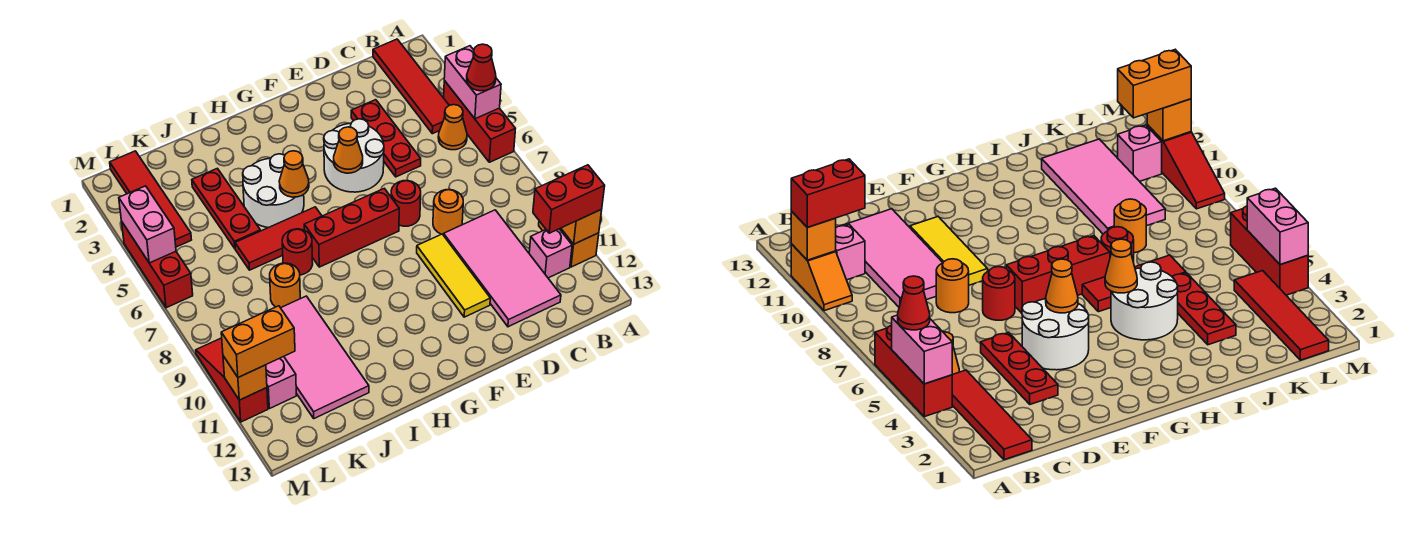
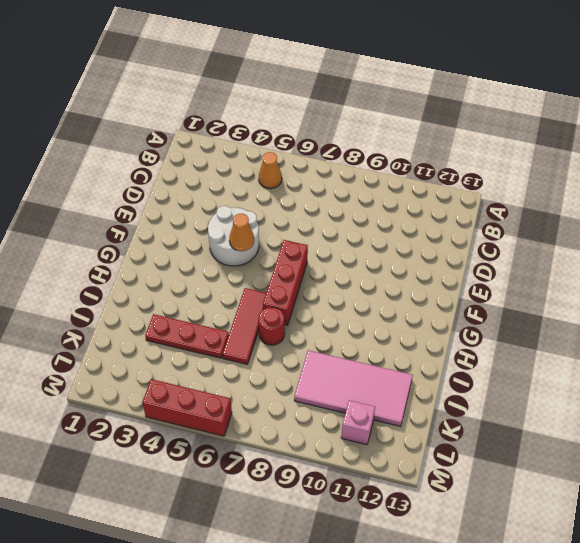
none -> red 1x3 brick [444,81,515,162]
none -> orange 1x2 slope [539,221,599,267]
none -> red 1x4 tile [373,39,449,134]
none -> pink 1x1 brick [529,229,572,278]

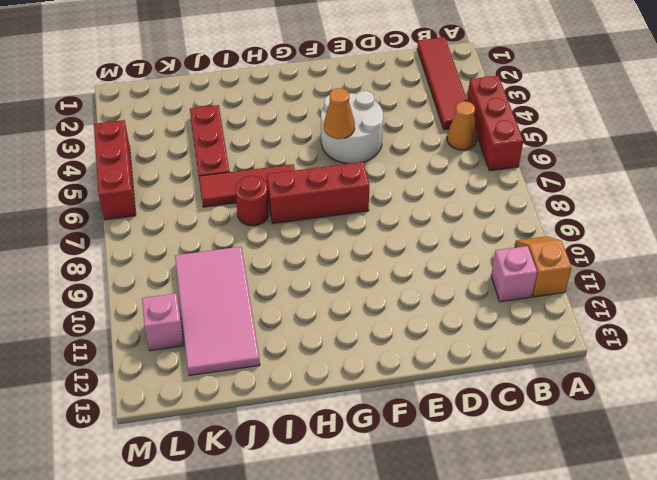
none -> pink 2x4 tile [444,210,561,327]
none -> red 1x3 plate [351,100,421,177]
none -> orange 1x1 round brick [433,190,463,235]
none -> red 1x1 round brick [391,181,421,226]

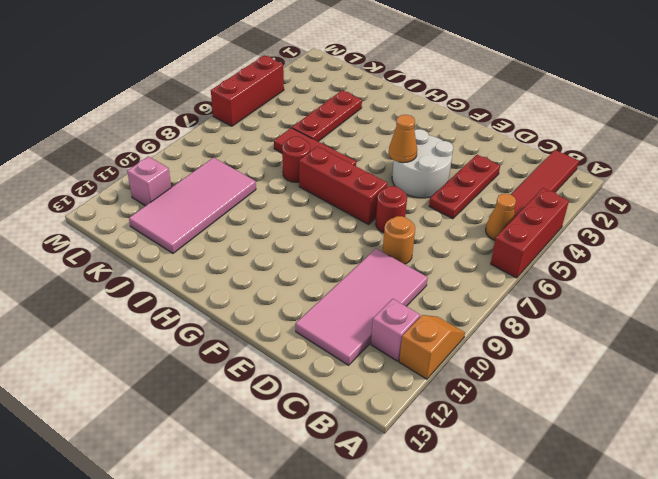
none -> yellow 1x3 tile [417,234,490,317]
none -> white 2x2 round brick [243,154,304,228]
none -> orange 1x1 round brick [270,263,300,308]
none -> red 1x4 tile [110,151,191,247]

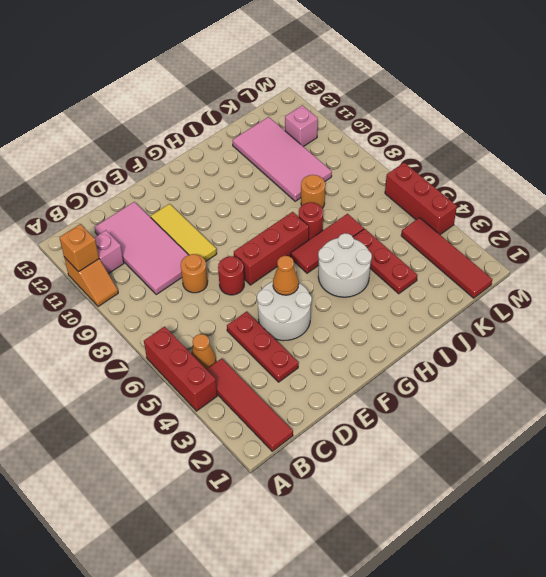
none -> red 1x3 slope [196,338,268,422]
none -> pink 1x2 brick [444,46,501,119]
none -> orange 1x1 cone [279,151,309,197]
none -> pink 1x2 brick [119,186,176,263]

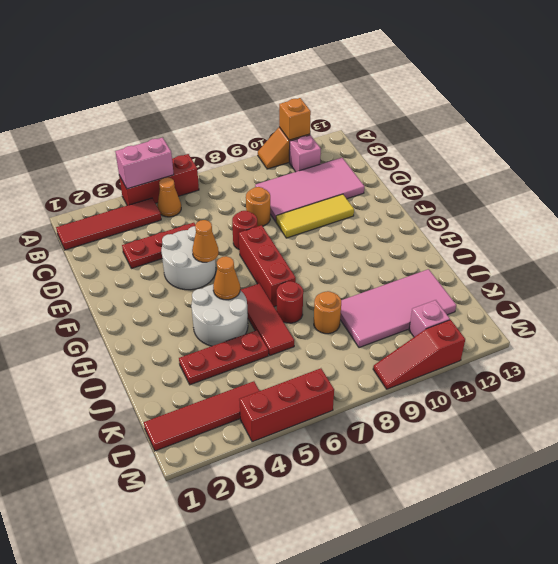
none -> pink 1x2 brick [119,186,176,263]
none -> orange 1x1 brick [223,356,267,400]
none -> red 1x1 cone [467,44,496,91]
none -> red 1x2 brick [533,165,605,233]

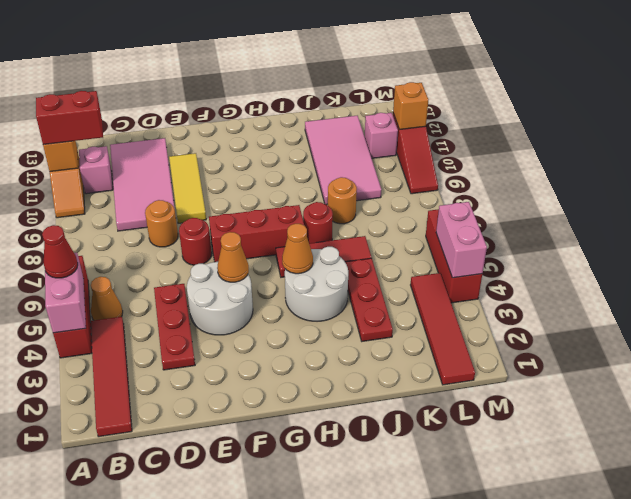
none -> orange 1x2 brick [221,306,295,377]

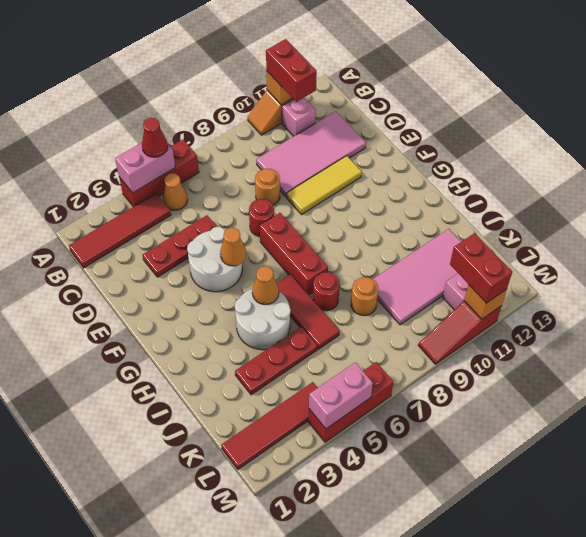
red 1x2 brick [450,233,512,303] -> orange 1x2 brick [221,306,295,377]

